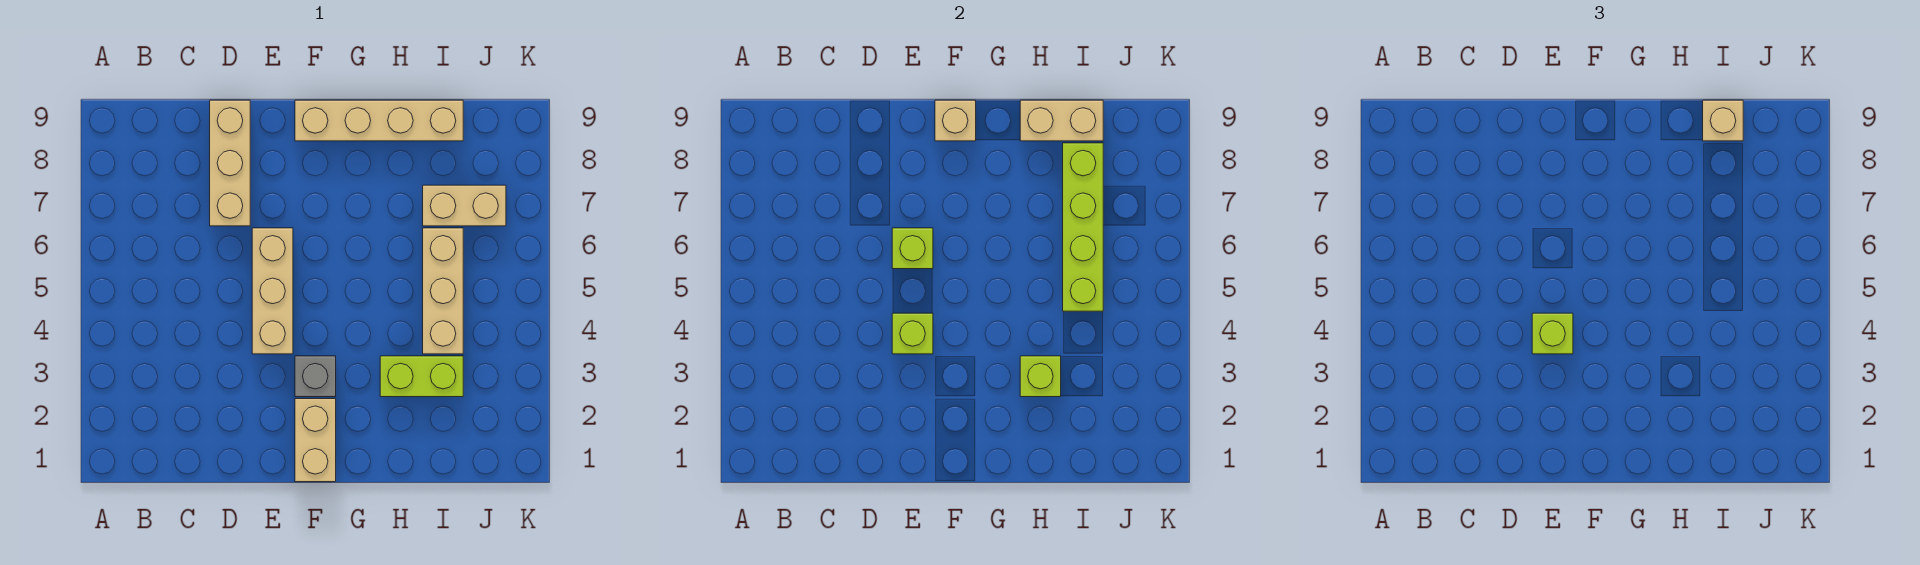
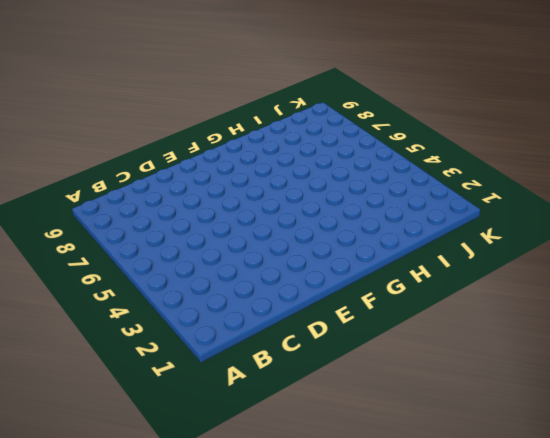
none -> tan 1x3 brick [210,100,250,226]
none -> tan 1x3 brick [252,228,293,354]
none -> tan 1x2 brick [295,399,336,482]

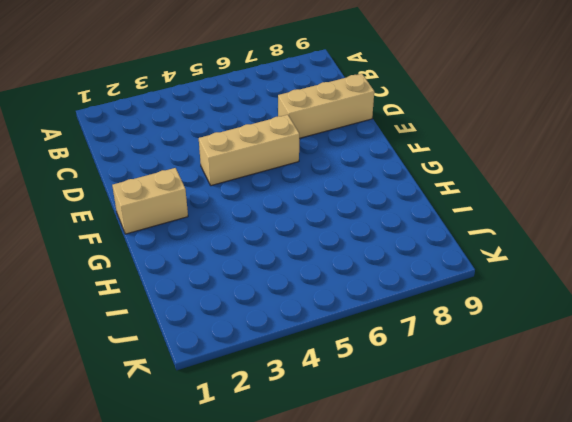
none -> grey 1x1 brick [295,356,336,397]
none -> tan 1x4 brick [295,100,463,141]
none -> lime 1x2 brick [380,356,463,397]

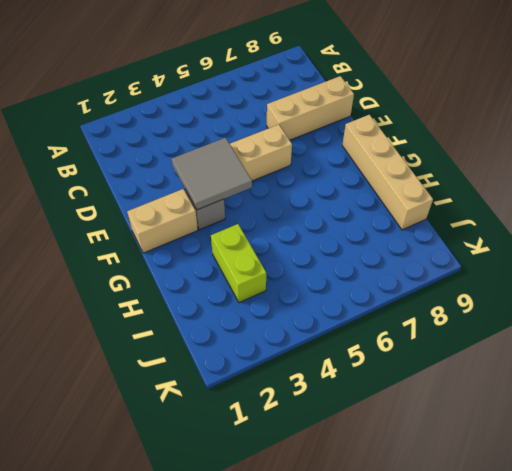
grey 2x2 tile [172,138,252,210] -> lime 1x1 brick [892,313,933,354]
none -> tan 1x3 brick [423,228,463,354]
none -> tan 1x2 brick [423,185,506,226]
none -> lime 1x1 brick [892,228,933,269]

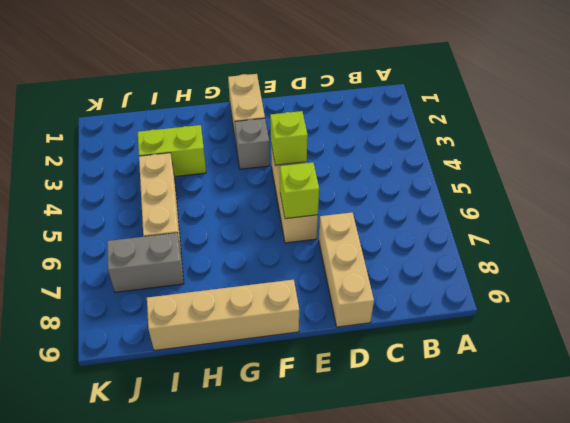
grey 1x2 brick [107,233,184,292] -> tan 1x2 brick [423,185,506,226]
none -> tan 1x1 brick [935,100,976,141]
none -> lime 1x1 brick [1020,356,1061,397]
none -> tan 1x2 brick [1020,100,1103,141]

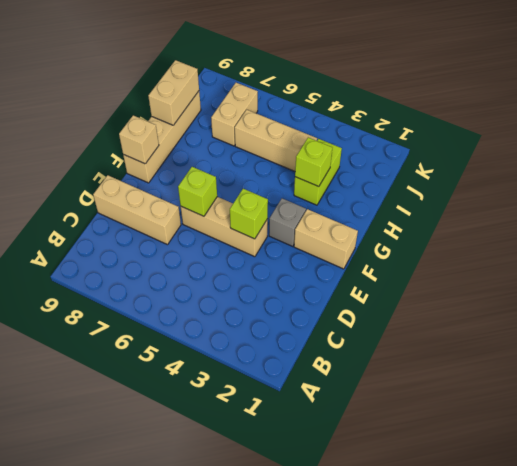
none -> lime 1x4 brick [1063,143,1103,311]
none -> lime 1x1 brick [1532,313,1573,354]
none -> tan 1x1 brick [1703,100,1743,141]

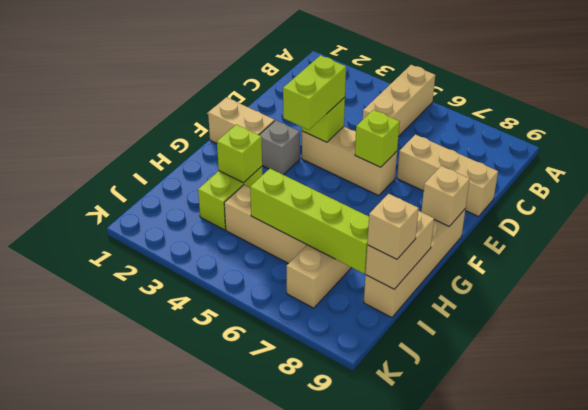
tan 1x3 brick [363,65,435,137] -> none
lime 1x2 brick [283,55,346,130] -> lime 1x1 brick [1532,313,1573,354]

